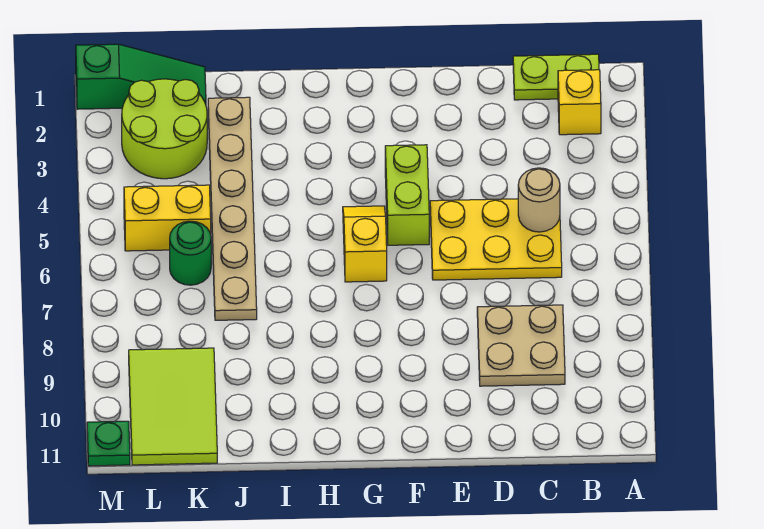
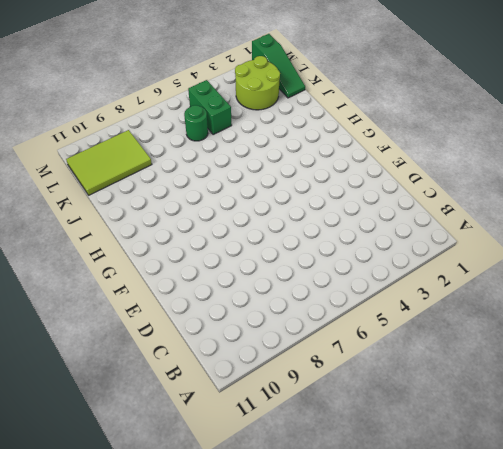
green 1x2 brick [188,80,232,135] -> yellow 1x2 brick [124,185,211,251]
none -> lime 1x2 plate [513,54,599,100]
none -> yellow 1x1 brick [558,70,601,135]
none -> yellow 2x3 plate [430,199,562,280]

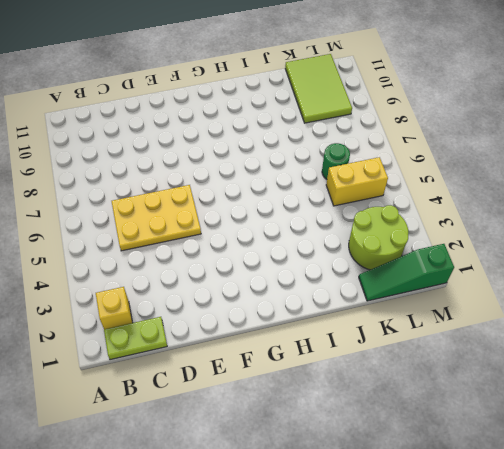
none -> tan 2x2 plate [477,305,565,386]
none -> lime 1x2 brick [385,145,429,245]
none -> yellow 1x2 slope [343,206,387,282]

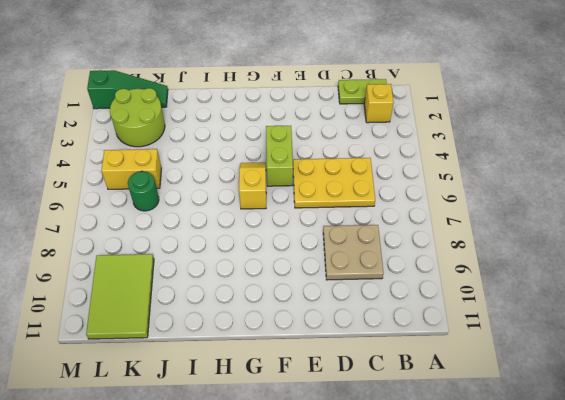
none -> tan 1x6 plate [208,97,257,320]
none -> green 1x1 plate [87,421,130,466]
none -> tan 1x1 round brick [518,168,560,232]

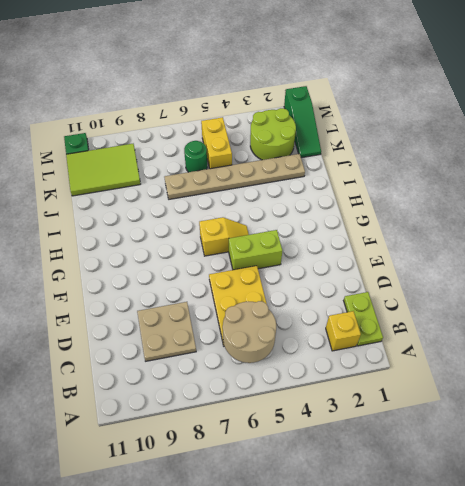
tan 2x2 round brick [223,301,276,363] -> tan 1x1 round brick [518,168,560,232]

